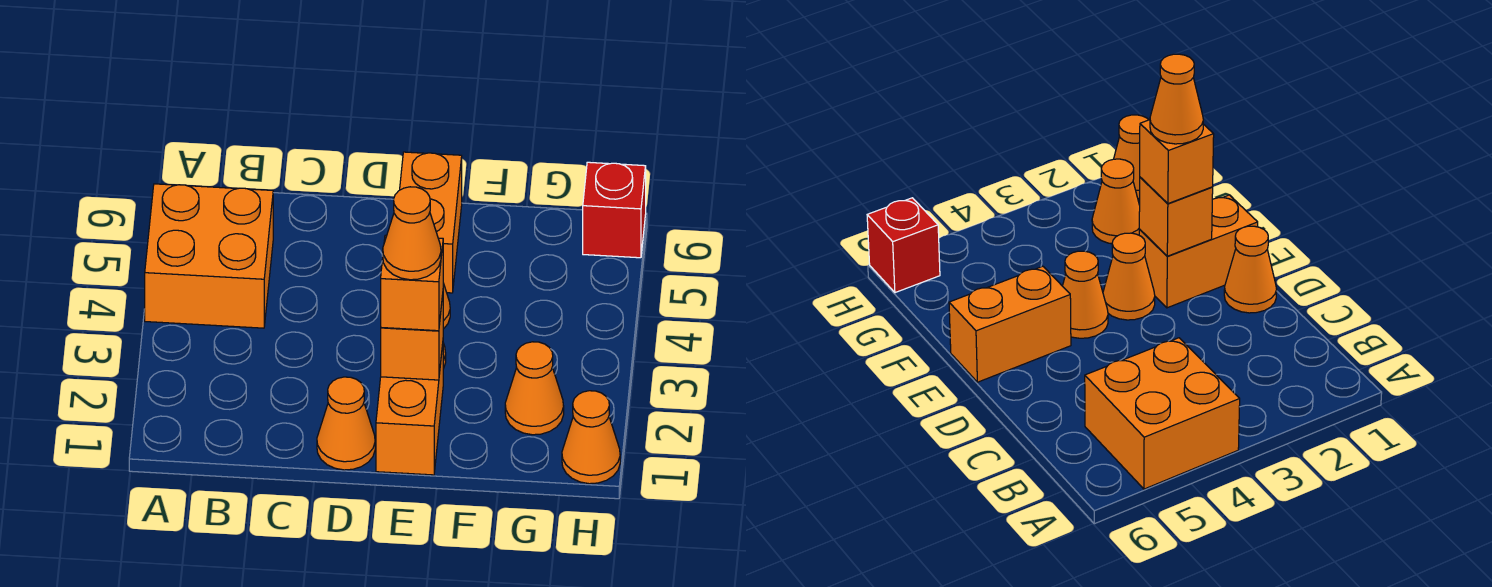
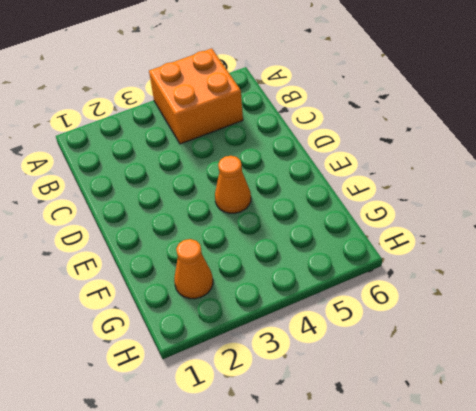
none -> orange 1x1 cone [317,377,375,470]
none -> orange 1x2 brick [376,344,443,475]
none -> orange 1x1 cone [1103,233,1155,320]

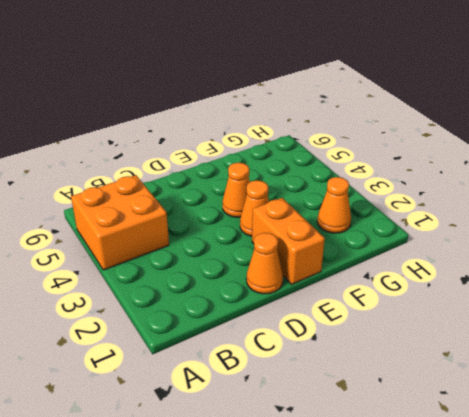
none -> orange 1x2 brick [400,152,462,293]
none -> orange 1x1 cone [562,391,620,484]
none -> red 1x1 brick [583,162,646,258]

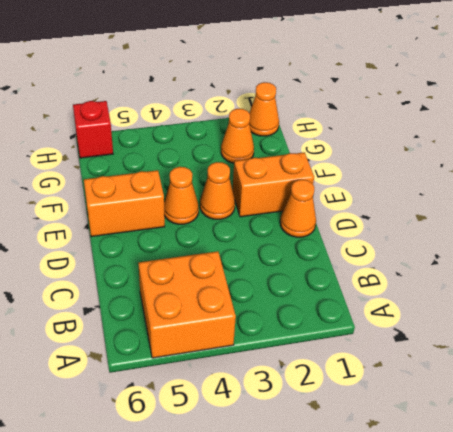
none -> orange 1x1 brick [381,295,443,380]
none -> orange 1x1 brick [381,235,443,331]
none -> orange 1x1 cone [383,187,441,280]

